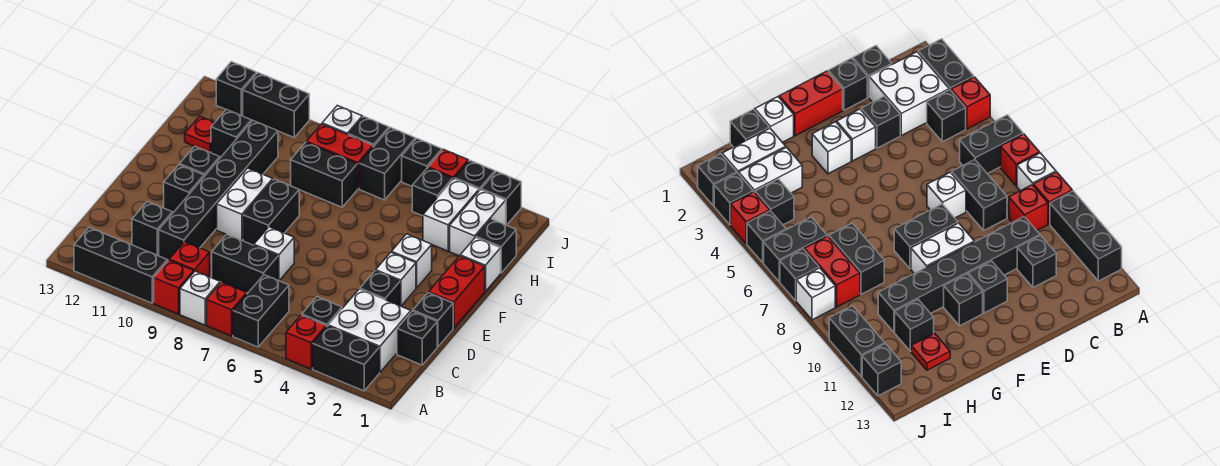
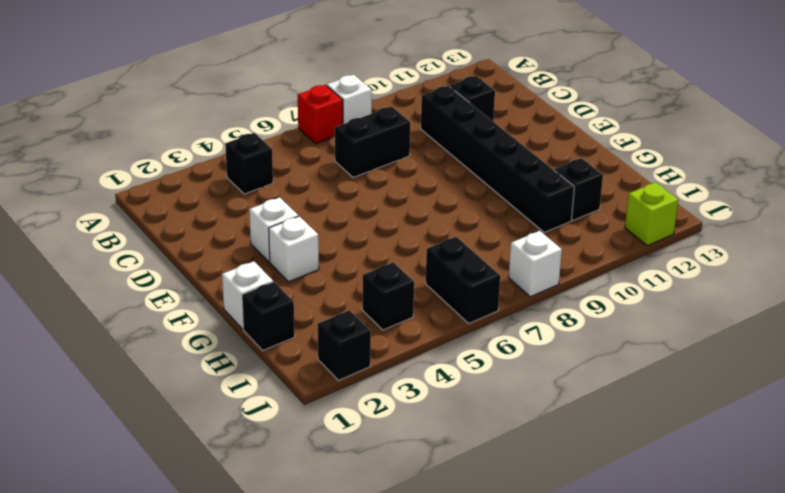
lime 1x1 brick [625,182,678,246] -> black 1x1 brick [216,62,256,116]
none -> black 1x2 brick [313,326,379,391]
none -> red 1x1 brick [286,315,326,369]
none -> black 1x2 brick [233,275,289,347]
none -> red 1x1 brick [154,260,194,314]

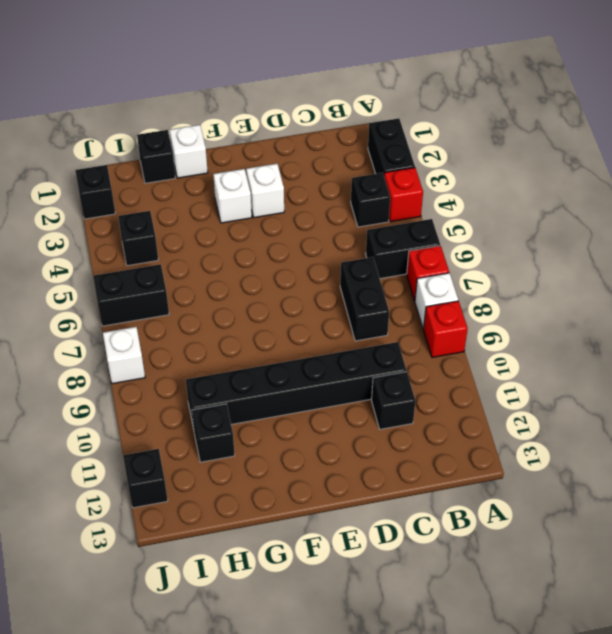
none -> black 1x3 brick [74,227,167,303]
none -> white 2x2 brick [328,289,411,373]
none -> red 1x1 brick [169,242,210,277]
none -> black 1x1 brick [397,311,437,365]

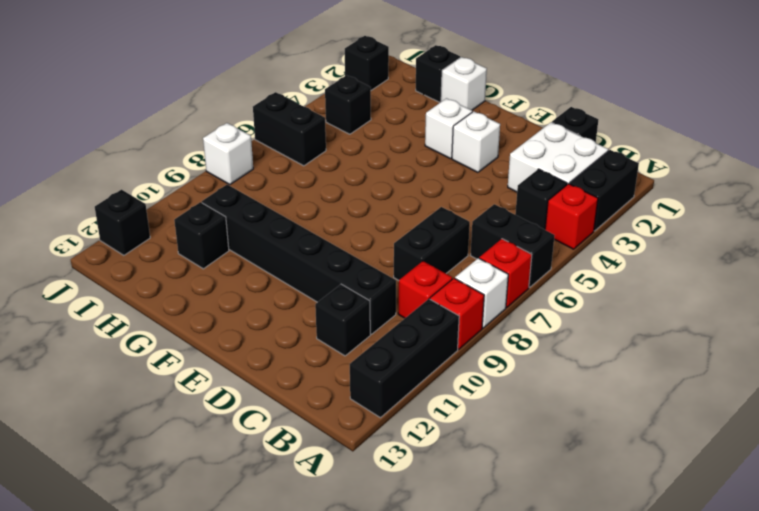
none -> black 1x1 brick [413,293,453,347]
none -> black 1x1 brick [360,271,400,306]
none -> white 1x1 brick [254,227,294,281]
none -> red 1x2 brick [429,256,485,328]

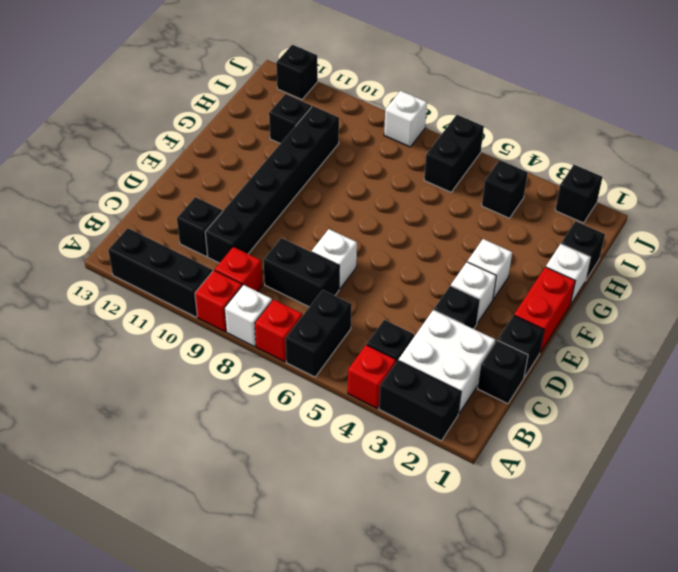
none -> black 1x2 brick [243,179,299,245]
none -> white 1x2 brick [217,168,273,240]
none -> black 1x1 brick [164,165,204,212]
none -> black 1x1 brick [180,146,220,176]

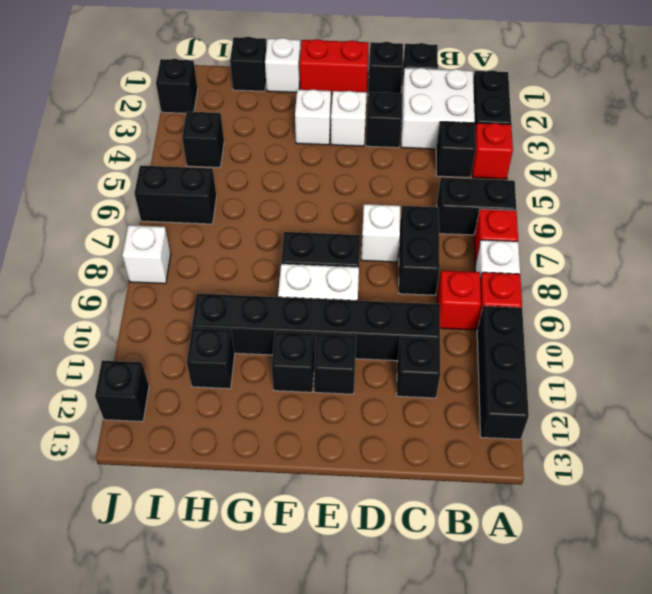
none -> white 1x2 brick [450,190,506,256]
none -> white 1x2 brick [423,179,479,251]
none -> black 1x2 brick [291,142,357,207]
none -> red 1x1 plate [185,116,215,152]

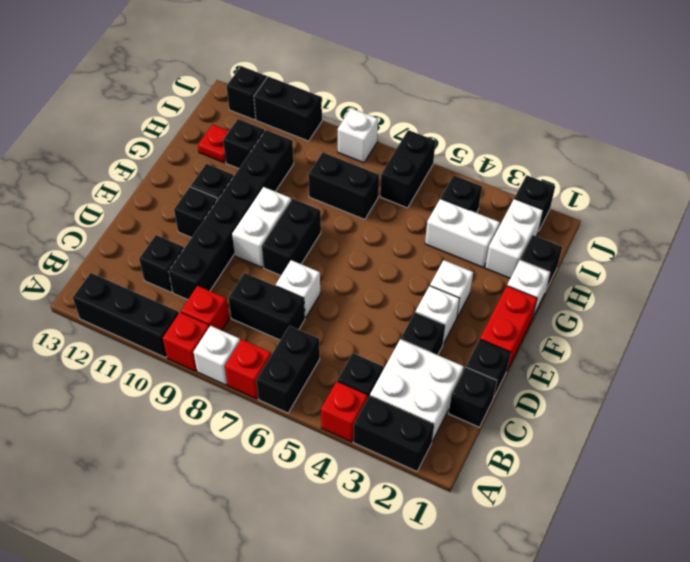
white 1x2 brick [425,199,500,268] -> white 1x2 brick turned to [423,179,479,251]
none -> red 1x2 brick [306,124,373,189]
none -> black 1x1 brick [455,161,495,191]
none -> red 1x1 brick [428,149,468,179]
none -> black 1x1 brick [402,139,442,186]

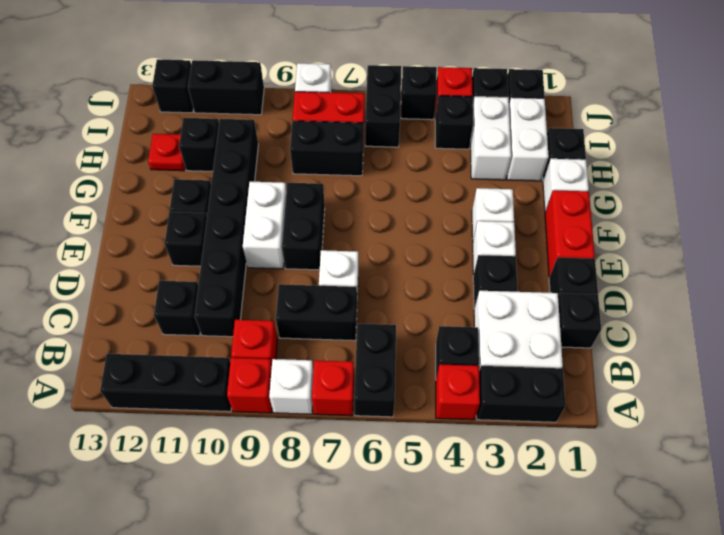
none -> black 1x1 brick [349,117,389,147]

